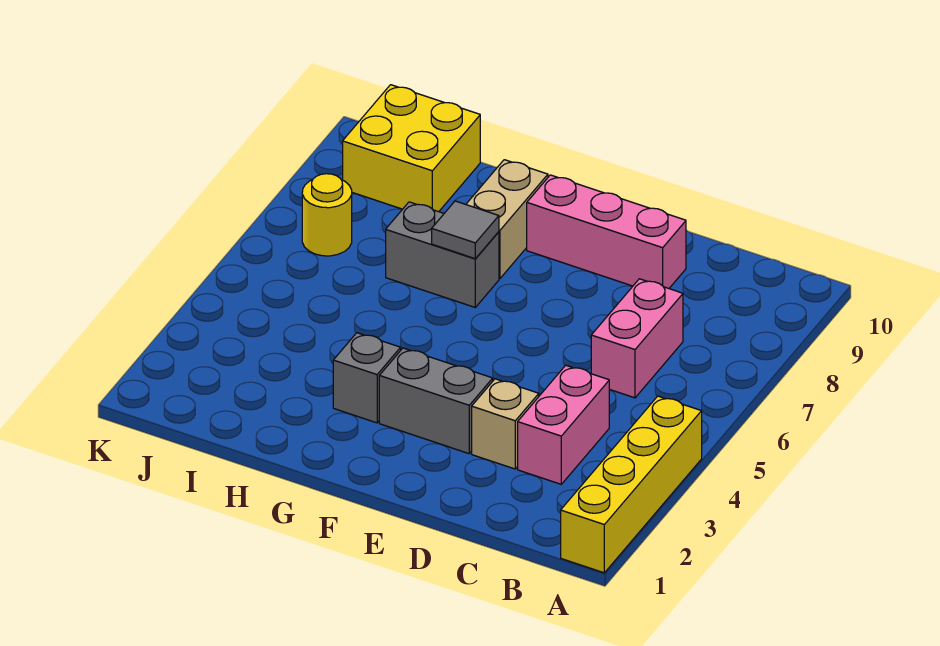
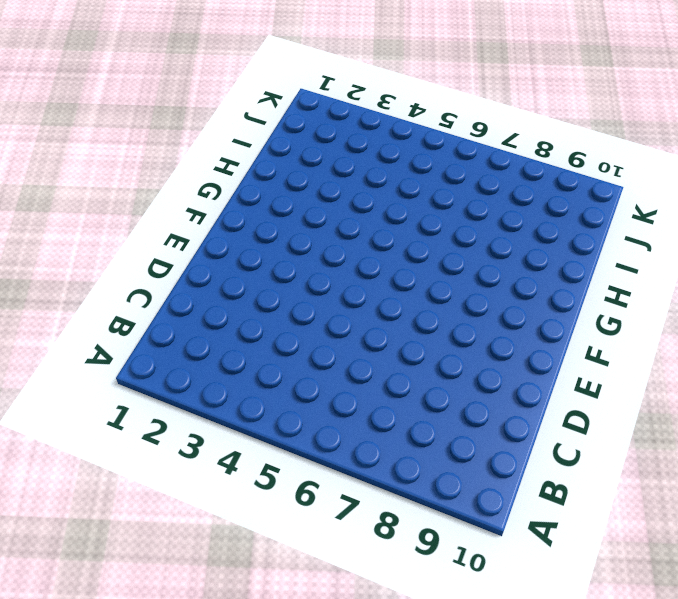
none -> yellow 1x4 brick [561,396,702,573]
none -> pink 1x2 brick [518,365,609,484]
none -> pink 1x2 brick [591,279,683,398]

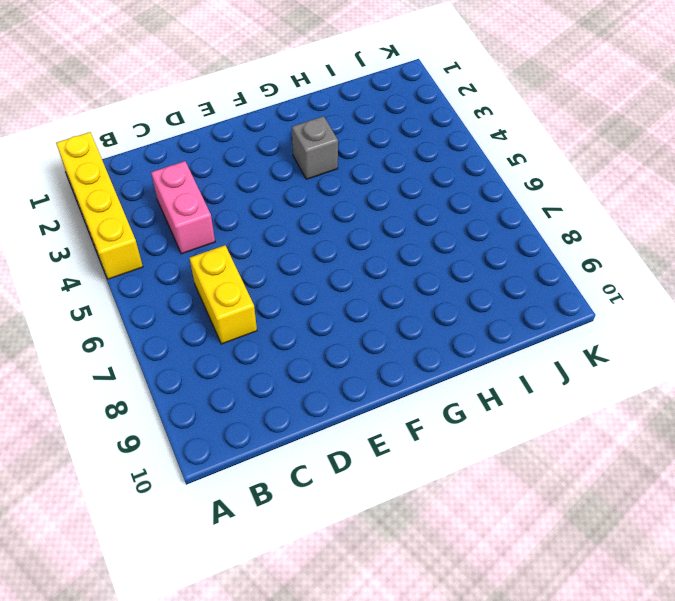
yellow 1x2 brick [190,245,257,344] -> pink 1x2 brick [591,279,683,398]
none -> tan 1x1 brick [472,379,539,469]
none -> pink 1x3 brick [527,175,686,288]
none -> grey 1x2 brick [379,348,493,454]

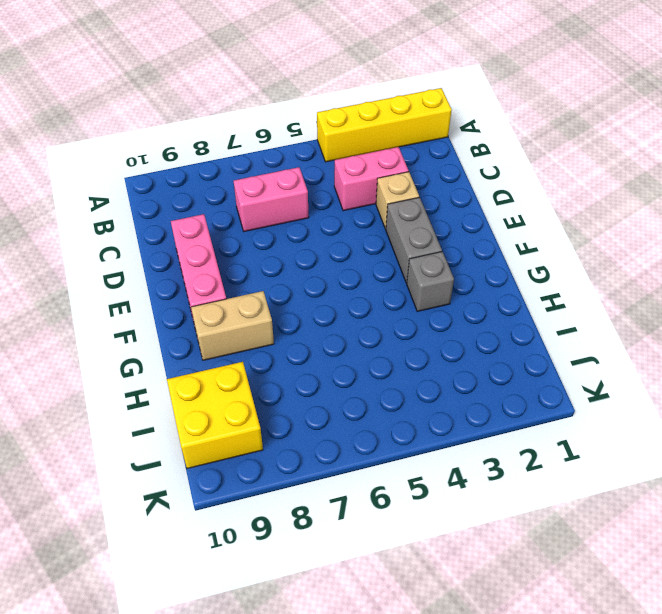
none -> grey 1x2 brick [386,202,499,307]
none -> yellow 1x1 round brick [302,174,352,256]
none -> grey 1x1 tile [432,201,499,259]

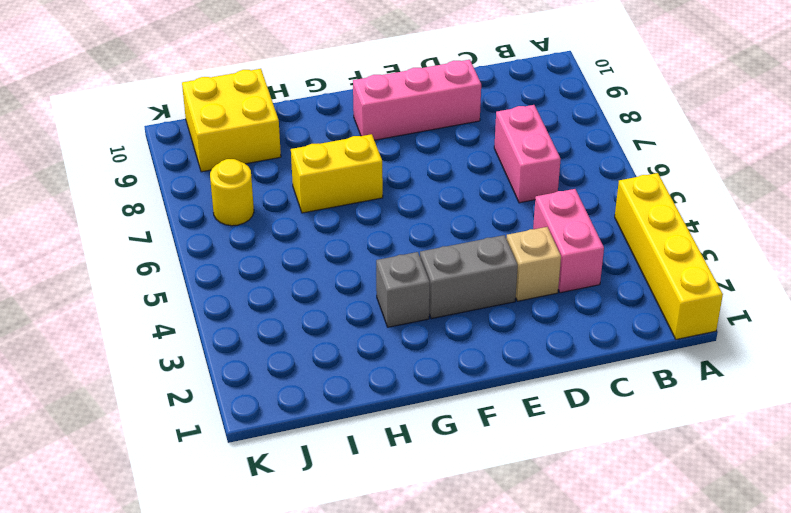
yellow 1x2 brick [291,134,383,213] -> grey 1x2 brick [386,202,499,307]
none -> tan 1x2 brick [466,160,548,279]
none -> grey 1x1 tile [432,201,499,259]

